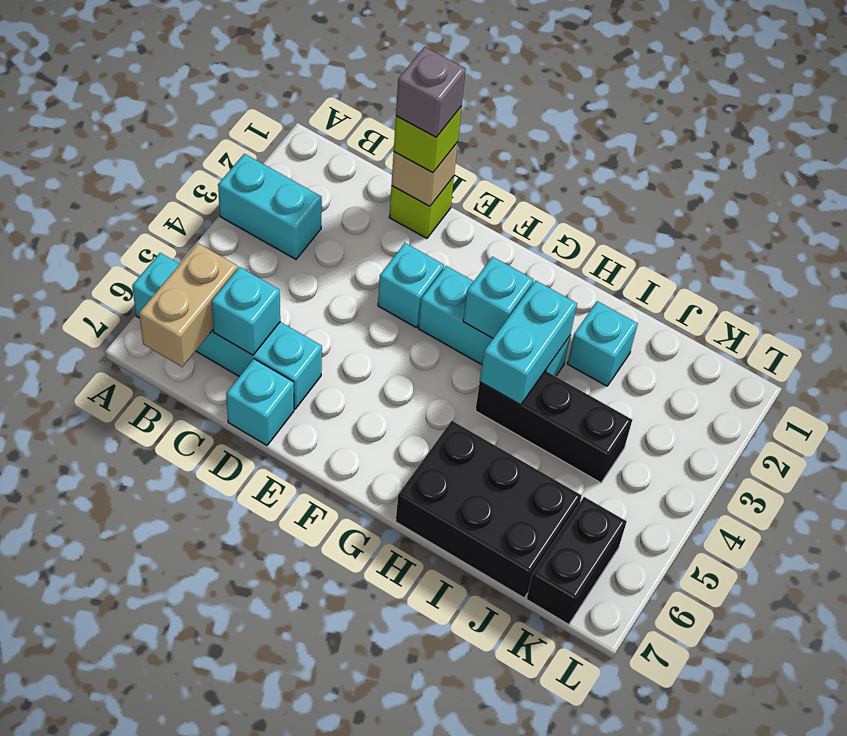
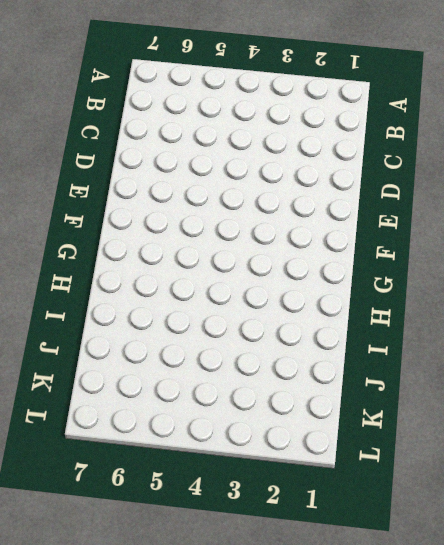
none -> cyan 1x2 brick [218,154,322,259]
none -> cyan 1x4 brick [132,253,322,409]
none -> lime 1x1 brick [389,176,454,238]

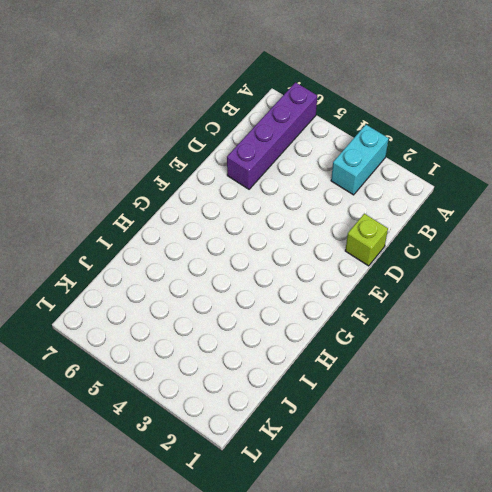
purple 1x4 brick [227,82,317,189] -> cyan 1x4 brick [132,253,322,409]
none -> cyan 1x1 brick [226,359,294,445]
none -> cyan 1x1 brick [378,243,444,327]
none -> cyan 1x3 brick [418,266,570,376]

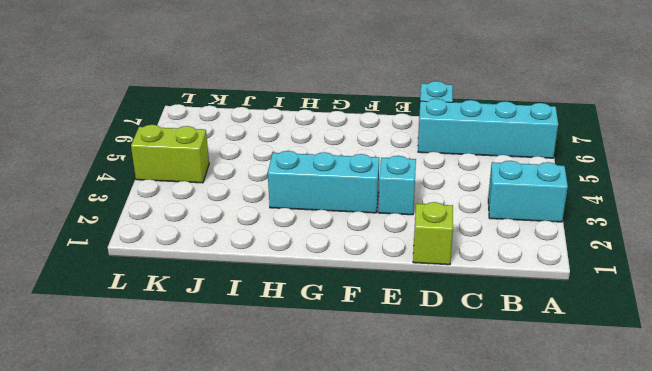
lime 1x2 brick [131,125,209,183] -> none
none -> black 1x3 brick [475,371,632,483]
none -> black 2x3 brick [396,421,582,598]
none -> cyan 1x1 brick [567,301,638,386]

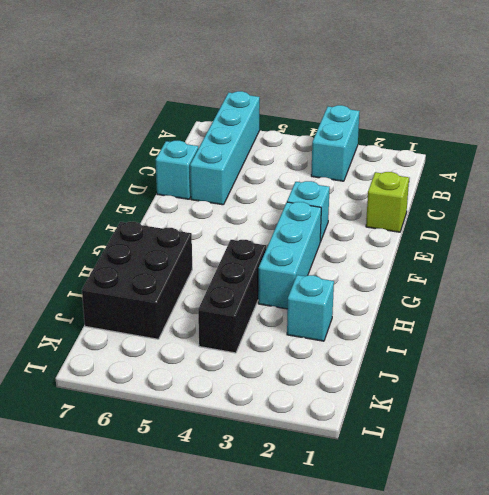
none -> black 1x2 brick [527,497,627,625]
none -> tan 1x2 brick [139,243,238,367]
none -> cyan 1x1 brick [212,267,280,355]

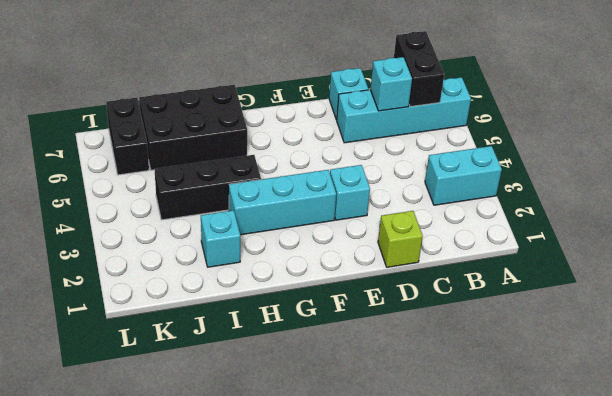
black 1x2 brick [394,31,444,107] -> tan 1x2 brick [139,243,238,367]
none -> tan 1x1 brick [392,142,458,206]
none -> cyan 1x1 brick [463,257,533,338]
none -> cyan 1x2 brick [480,281,577,405]

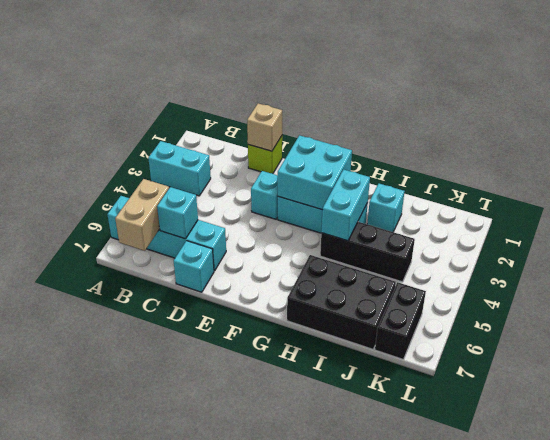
cyan 2x2 brick [277,135,352,210] -> cyan 1x1 brick [463,257,533,338]
none -> lime 1x1 brick [394,106,462,173]
none -> grey 1x1 brick [396,47,466,137]

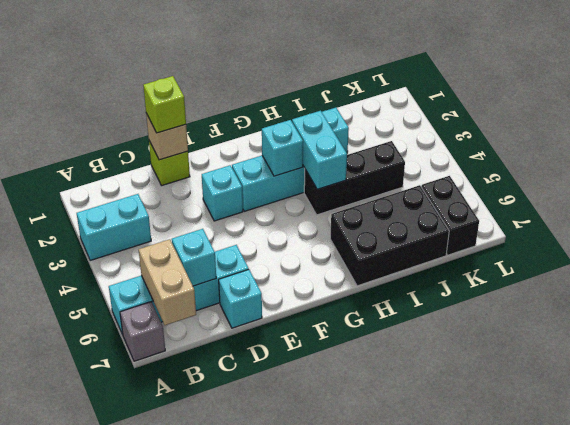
grey 1x1 brick [120,302,165,361] -> grey 1x1 brick moved to [396,47,466,137]

